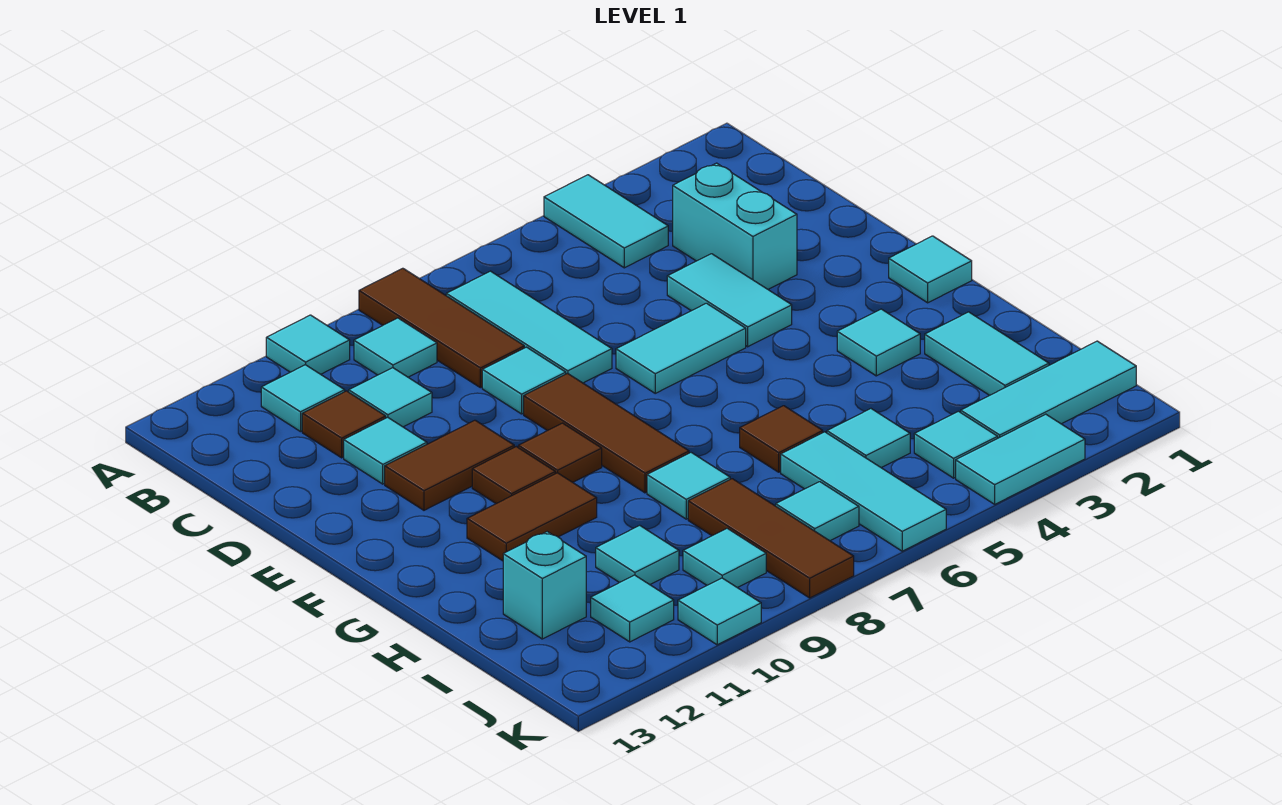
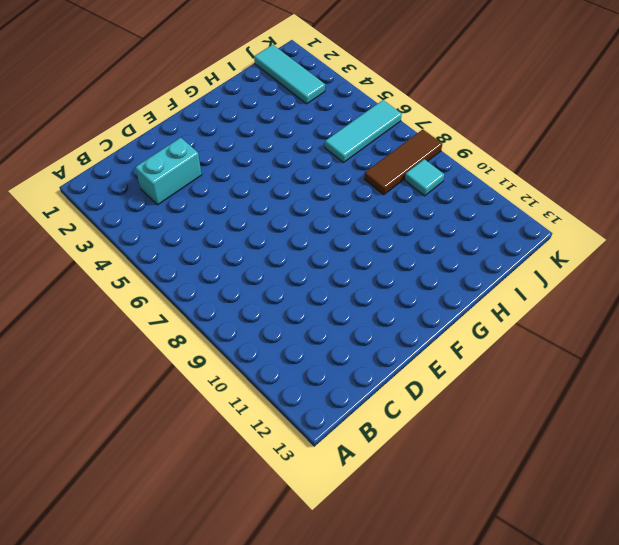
none -> cyan 1x2 tile [544,175,668,268]
none -> brown 1x3 tile [359,268,524,388]
none -> cyan 1x1 tile [266,315,350,374]
none -> cyan 1x3 tile [446,271,612,383]

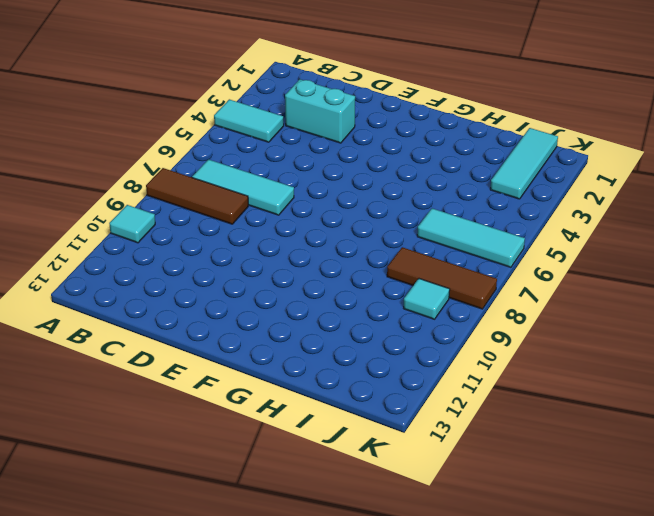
none -> cyan 1x1 tile [354,318,437,377]
none -> cyan 1x1 tile [261,365,345,432]
none -> cyan 1x1 tile [349,368,432,427]
none -> brown 1x1 tile [302,391,386,458]

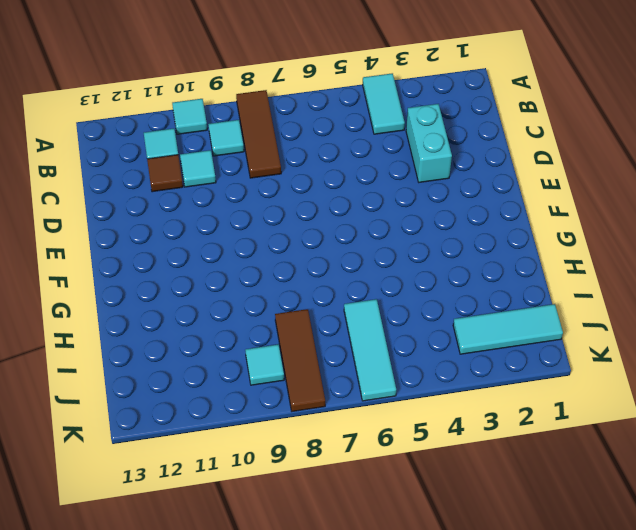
none -> cyan 1x3 tile [446,271,612,383]
none -> cyan 1x2 tile [667,254,792,347]
none -> cyan 1x1 tile [482,347,566,414]
none -> cyan 1x1 tile [344,417,427,484]

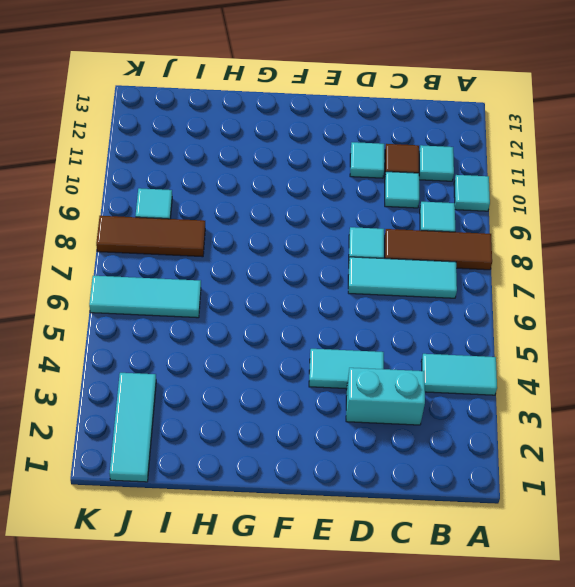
none -> cyan 1x2 tile [616,303,746,393]
none -> brown 1x3 tile [524,374,689,493]
none -> brown 1x2 tile [385,420,514,510]
none -> cyan 1x1 tile [889,236,972,303]

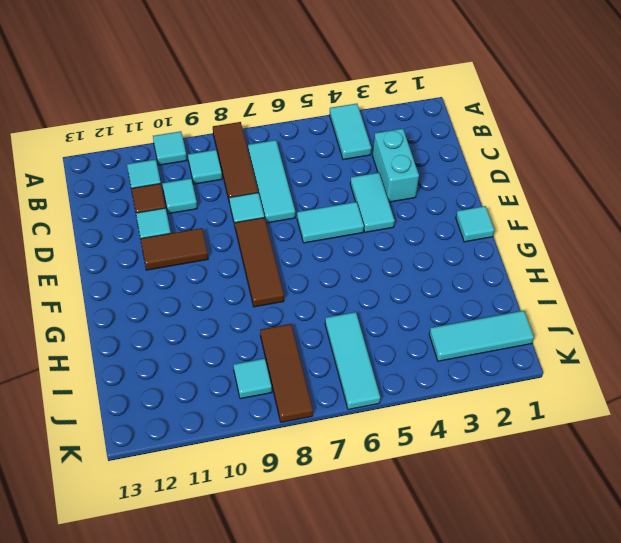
none -> brown 1x1 tile [518,423,602,482]
none -> brown 1x1 tile [472,447,555,504]
none -> cyan 1x1 tile [837,309,920,376]
none -> brown 1x2 tile [467,473,597,561]

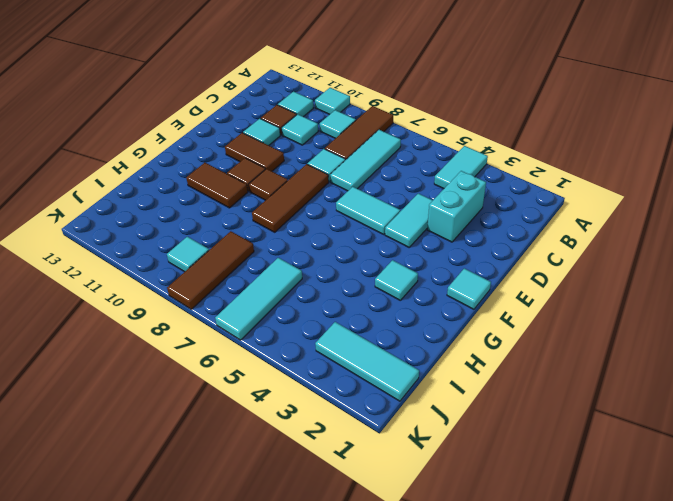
none -> cyan 1x2 tile [925,312,1049,395]
none -> brown 1x1 tile [740,406,823,472]
none -> cyan 1x1 tile [647,453,730,519]
none -> cyan 1x1 tile [827,409,910,468]

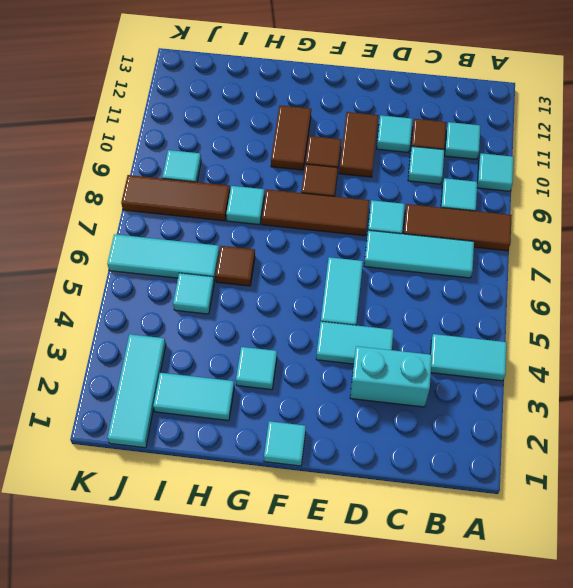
none -> cyan 1x1 tile [596,525,679,585]
none -> cyan 1x1 brick [503,532,586,639]
none -> cyan 1x1 tile [914,411,998,478]
none -> cyan 1x1 tile [776,482,859,541]

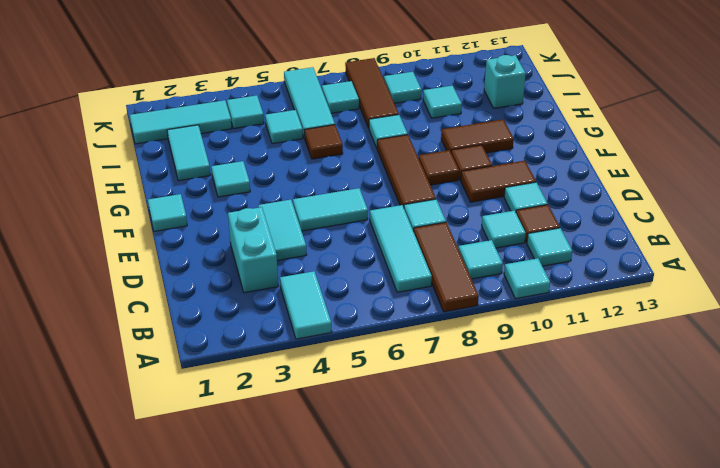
none -> cyan 1x1 tile [591,575,674,642]
none -> cyan 1x2 tile [956,414,1085,504]
none -> cyan 1x1 tile [678,578,761,645]

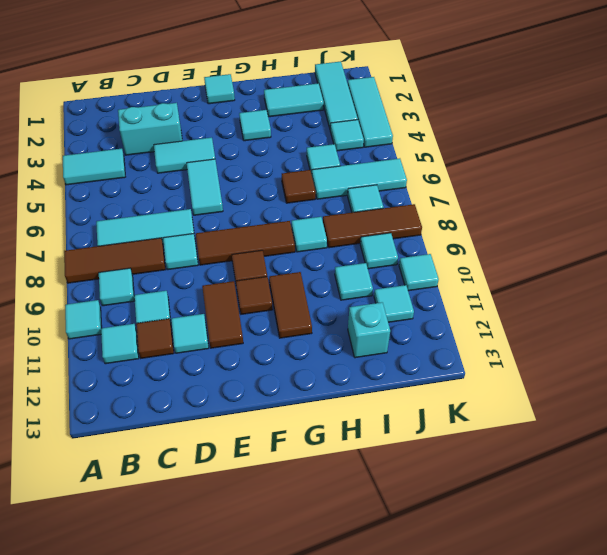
cyan 1x3 tile [348,77,393,147] -> cyan 1x2 tile [956,414,1085,504]

